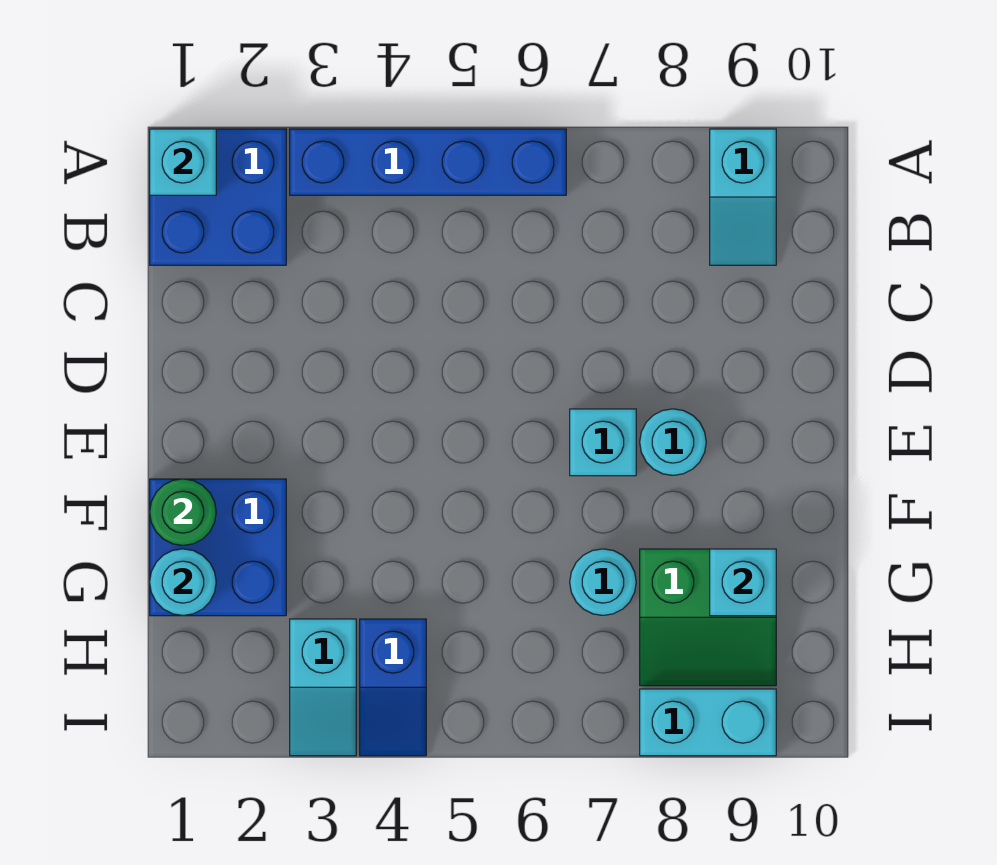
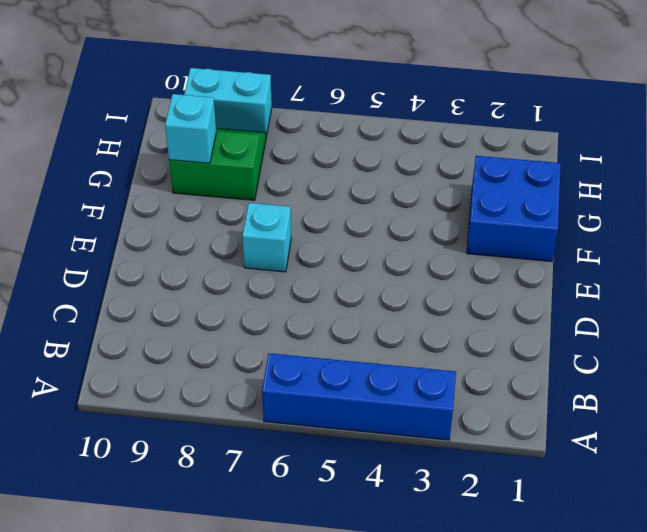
none -> blue 2x2 brick [150,129,286,265]
none -> cyan 1x2 slope [710,129,776,265]
none -> cyan 1x1 round brick [640,409,706,475]

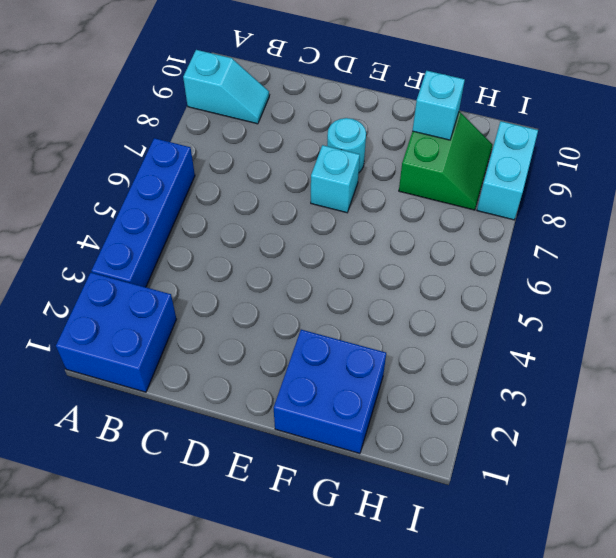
none -> cyan 1x1 round brick [570,549,636,615]
none -> cyan 1x2 slope [290,619,356,756]
none -> blue 1x2 slope [360,619,426,756]

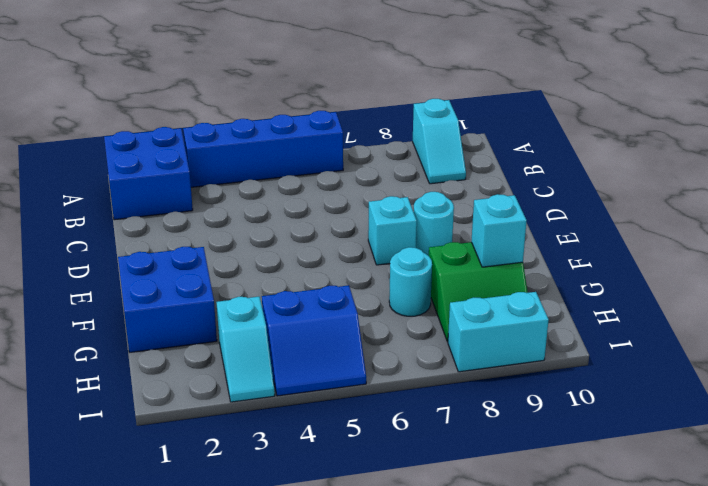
blue 2x2 slope [262,285,366,396] -> blue 1x2 slope [360,619,426,756]
none -> cyan 1x1 brick [150,129,216,195]
none -> green 1x1 round brick [150,479,216,545]
none -> cyan 1x1 round brick [150,549,216,616]

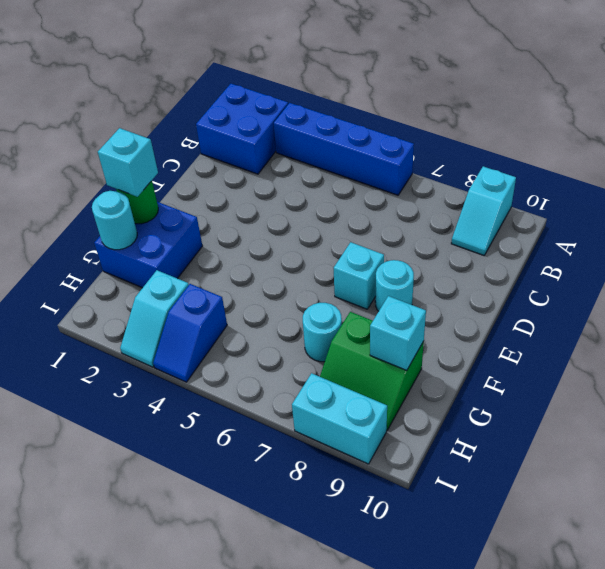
cyan 1x1 brick [98,128,158,197] -> cyan 1x1 brick moved to [150,129,216,195]

